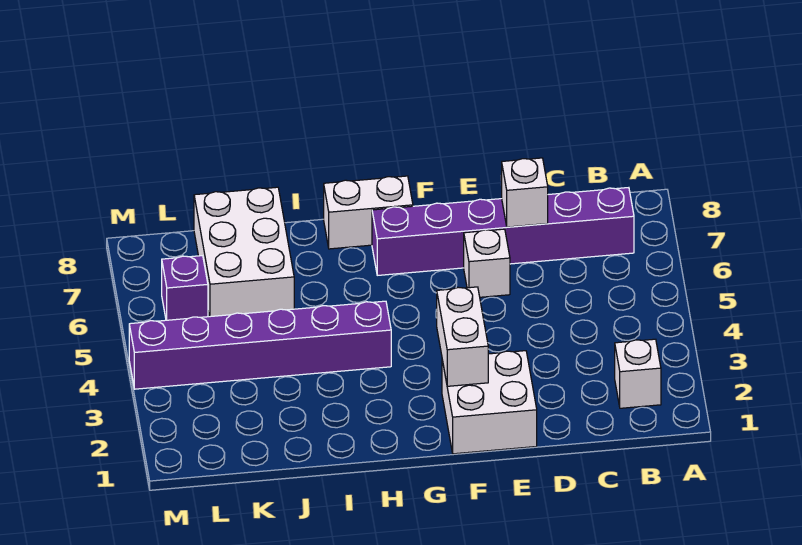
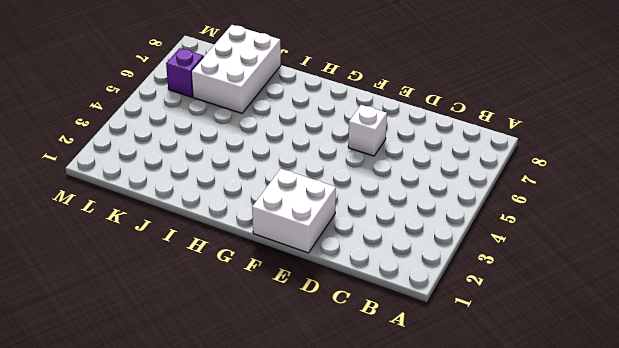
none -> white 1x1 brick [615,339,661,408]
none -> purple 1x6 brick [372,188,634,275]

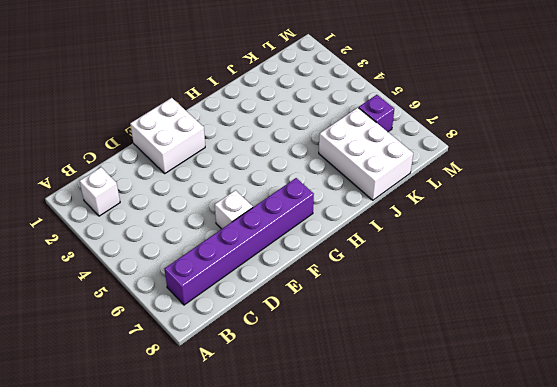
none -> white 1x2 brick [324,176,413,249]
none -> purple 1x6 brick [129,301,391,389]

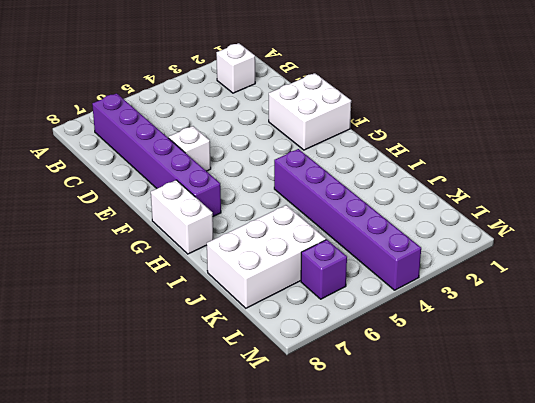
none -> white 1x1 brick [502,158,548,227]
none -> white 1x2 brick [437,287,488,386]

